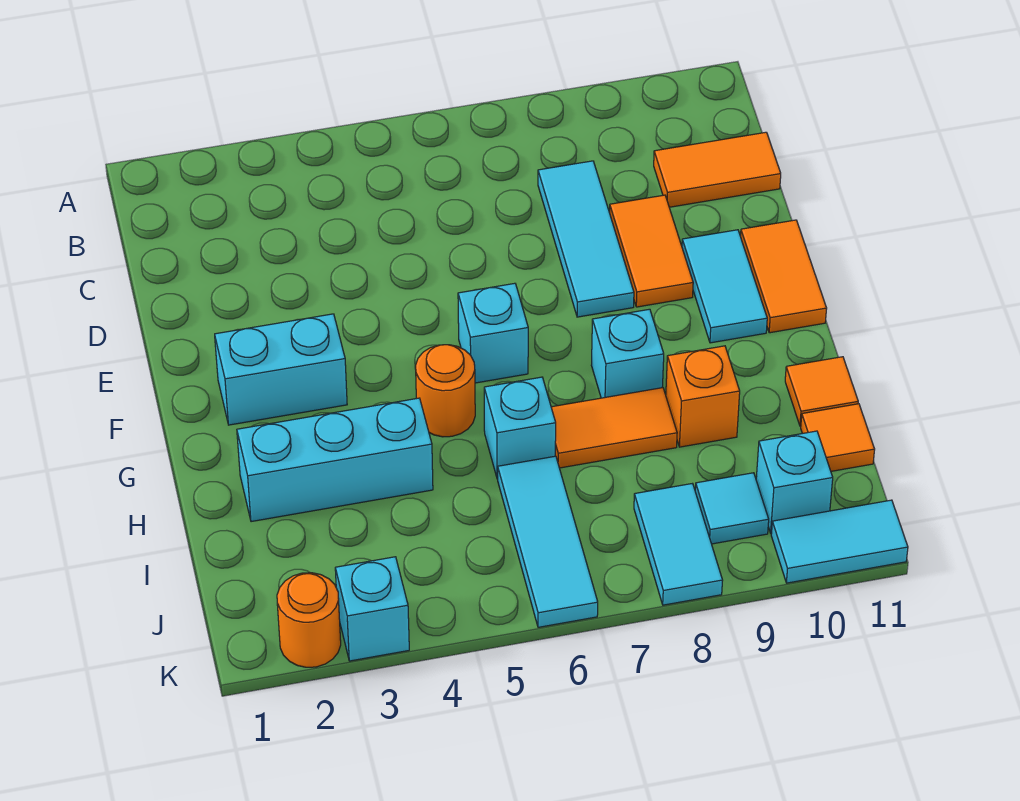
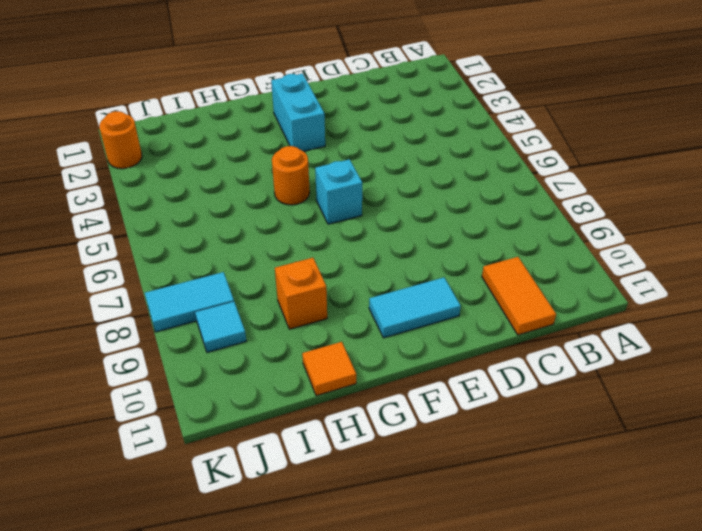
none -> cyan 1x3 tile [538,161,634,317]
none -> orange 1x2 tile [610,195,693,307]
none -> orange 1x2 tile [741,220,827,333]

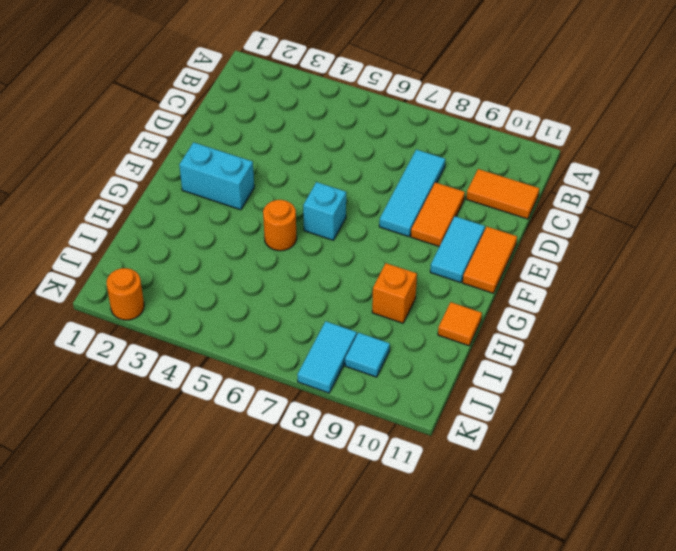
none -> cyan 1x1 brick [591,309,664,398]
none -> cyan 1x3 brick [237,398,433,522]
none -> cyan 1x1 brick [484,377,556,479]

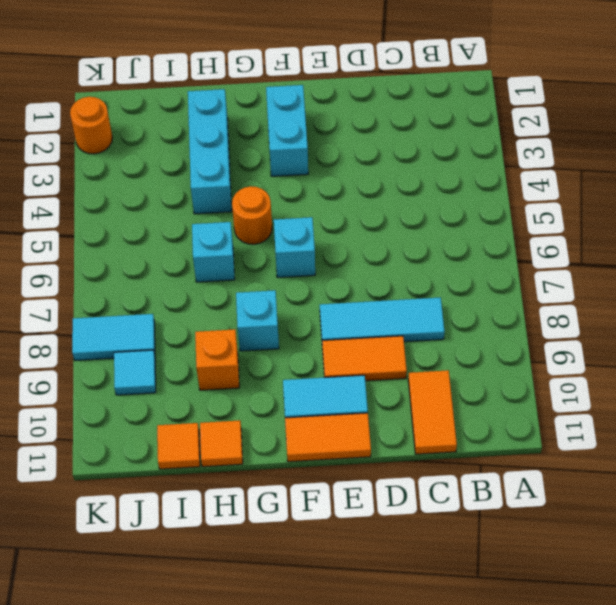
none -> orange 1x2 tile [551,388,677,468]
none -> cyan 1x3 tile [498,456,598,627]
none -> cyan 1x1 brick [756,431,833,533]

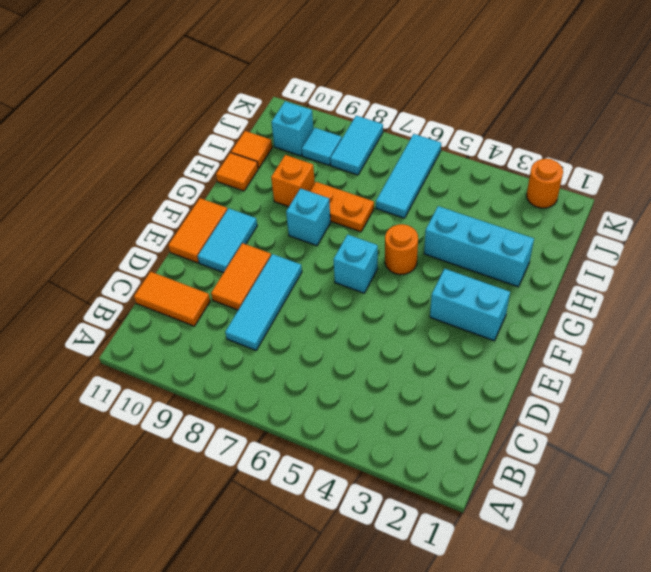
orange 1x2 plate [310,182,374,232] -> orange 1x2 tile [551,388,677,468]
none -> cyan 1x1 brick [484,377,556,479]
none -> cyan 1x1 brick [335,557,409,661]
none -> cyan 1x2 tile [771,500,908,583]

